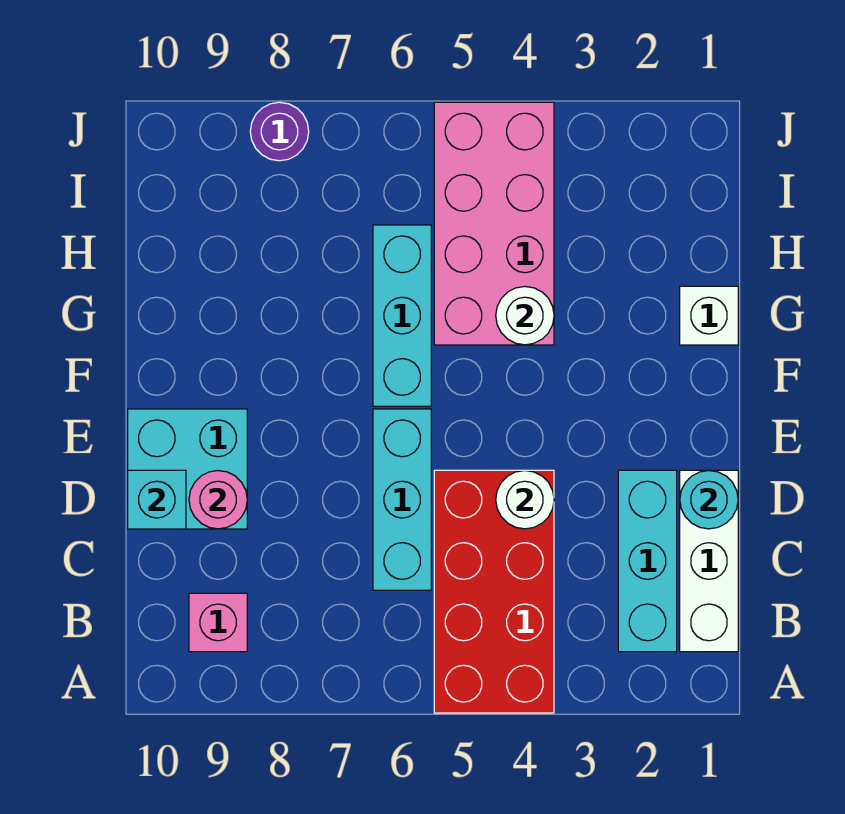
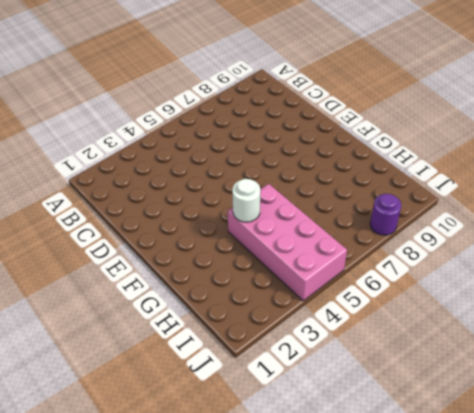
none -> red 2x4 brick [434,470,554,713]
none -> white 1x3 brick [680,470,738,652]
none -> cyan 1x3 brick [618,470,677,652]

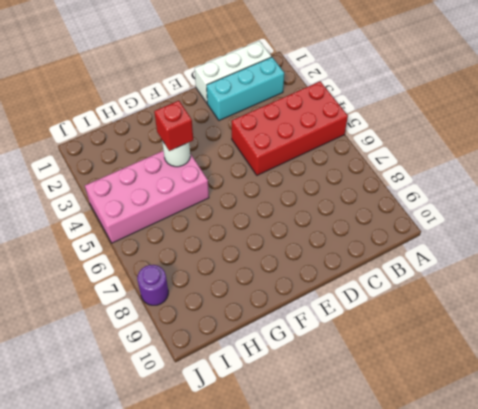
red 1x1 brick [154,101,193,151] -> none
none -> pink 1x1 brick [189,593,247,652]
none -> cyan 1x3 brick [373,409,431,590]
none -> cyan 2x2 brick [128,409,247,529]

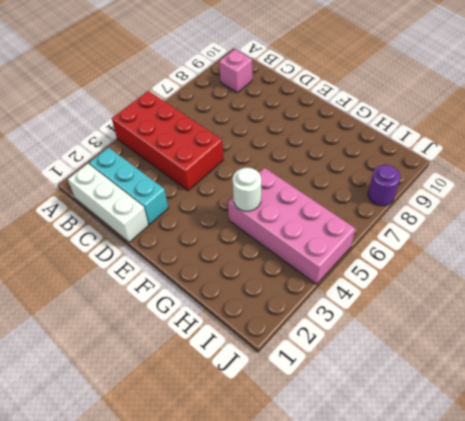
none -> cyan 1x3 brick [373,409,431,590]
none -> cyan 2x2 brick [128,409,247,529]
none -> cyan 1x3 brick [373,225,431,406]

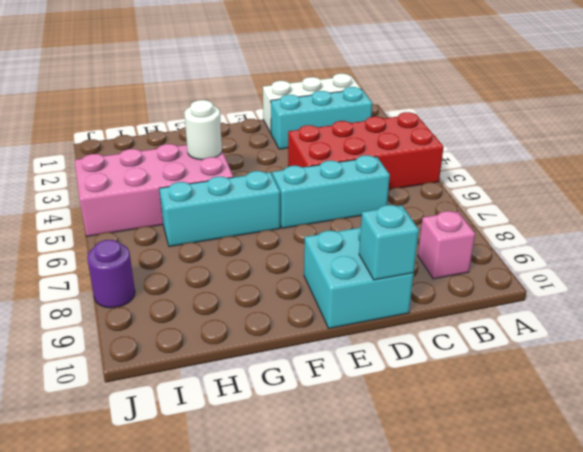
none -> white 1x1 brick [680,286,738,345]
none -> cyan 1x1 round brick [680,471,738,529]
none -> white 1x1 round brick [496,471,554,529]

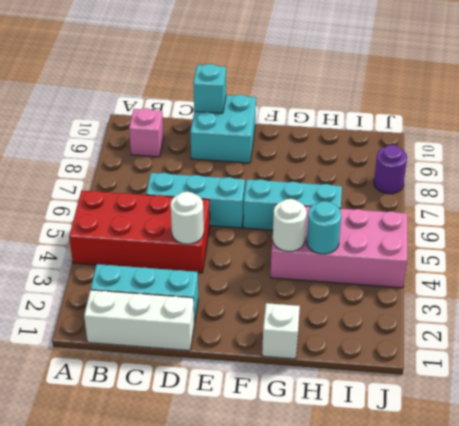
cyan 1x1 round brick [307,201,341,254] -> cyan 1x1 round brick moved to [680,471,738,529]
none -> pink 1x1 round brick [189,471,247,529]

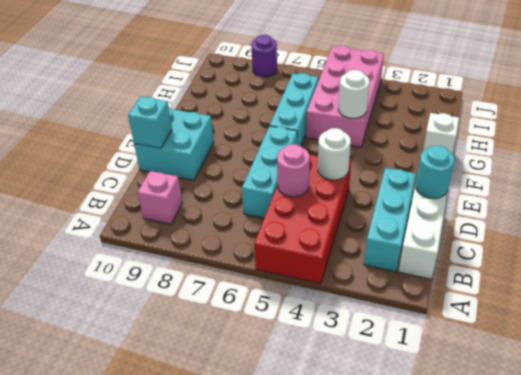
pink 1x1 round brick [277,144,310,197] -> pink 1x1 round brick moved to [189,471,247,529]

